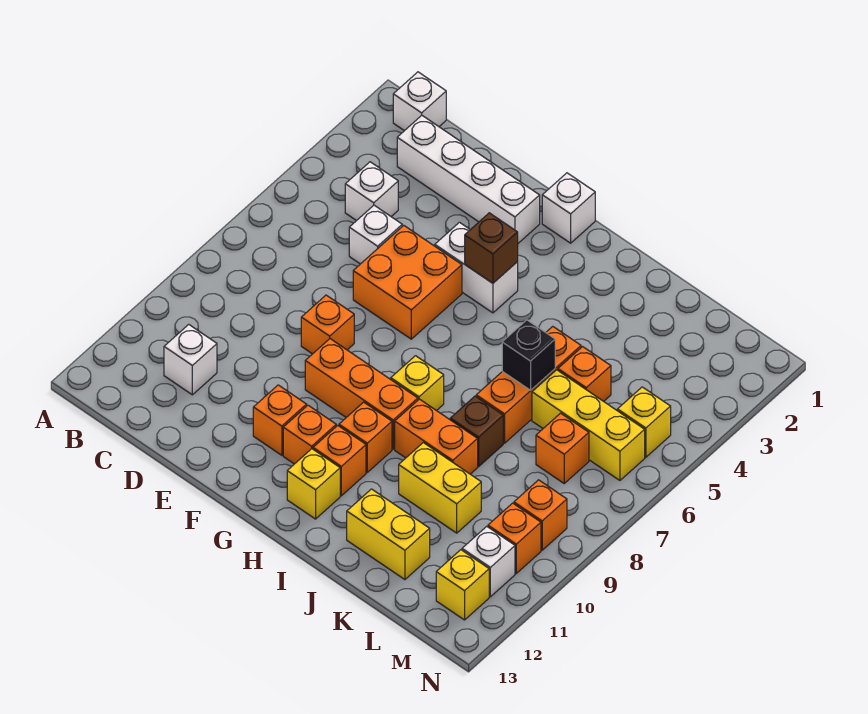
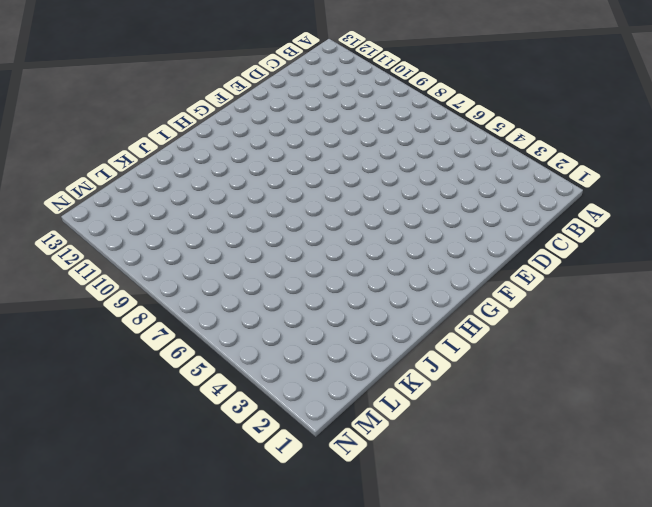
none -> white 1x1 brick [393,72,446,131]
none -> white 1x4 brick [397,115,540,243]
none -> white 1x1 brick [345,162,398,221]
none -> white 1x1 brick [164,325,217,395]

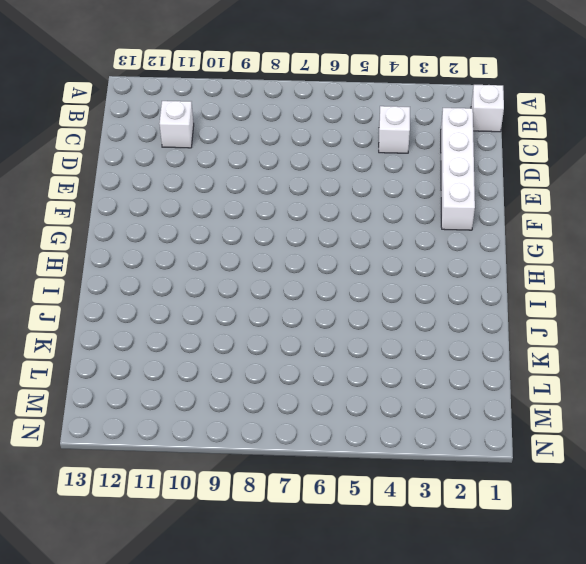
none -> white 1x1 brick [349,205,402,264]
none -> orange 2x2 brick [353,225,462,339]
none -> orange 1x1 brick [301,295,354,354]
none -> white 1x2 brick [435,222,518,313]

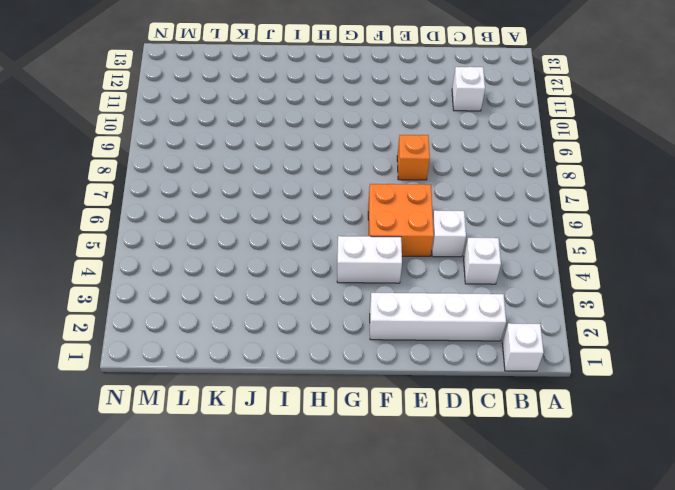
none -> orange 1x3 brick [305,339,418,449]
none -> orange 1x1 brick [253,385,307,455]
none -> white 1x1 brick [542,173,595,243]
none -> orange 1x1 brick [283,405,336,464]

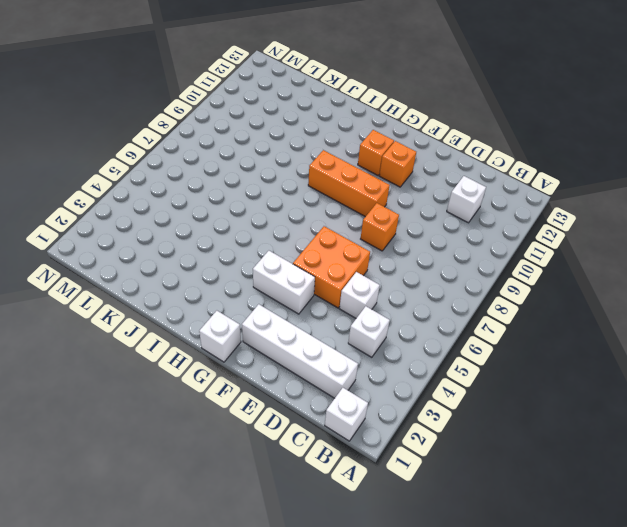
none -> yellow 1x1 brick [391,356,444,411]
none -> orange 1x1 brick [339,402,392,472]
none -> orange 1x1 brick [313,425,366,496]
none -> yellow 1x1 brick [287,449,340,519]

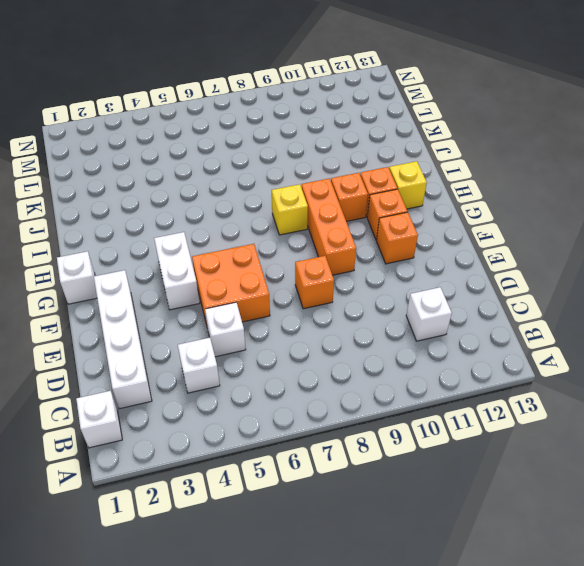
none -> orange 1x2 brick [395,399,478,474]
none -> orange 1x3 brick [476,326,581,443]
none -> brown 1x1 brick [450,396,503,466]
none -> yellow 1x2 brick [399,443,481,533]

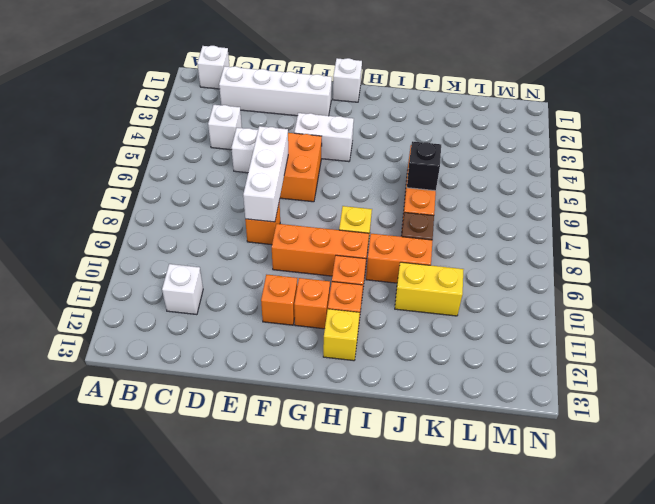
white 1x3 brick [243,126,288,222] -> none
none -> yellow 1x2 brick [347,489,430,580]
none -> orange 1x1 brick [558,347,611,401]
none -> yellow 1x3 brick [532,370,645,480]
none -> orange 1x1 brick [536,413,589,483]

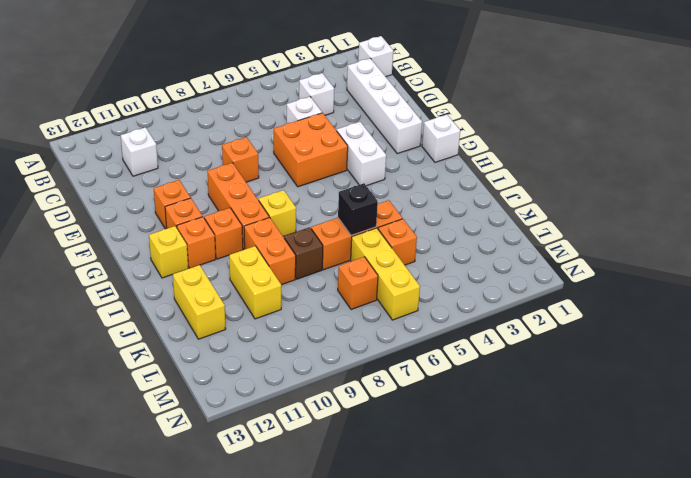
none -> yellow 1x1 brick [617,387,671,457]
none -> orange 1x1 brick [514,480,567,550]
none -> orange 1x1 brick [488,503,541,573]
none -> white 1x1 brick [462,526,515,597]

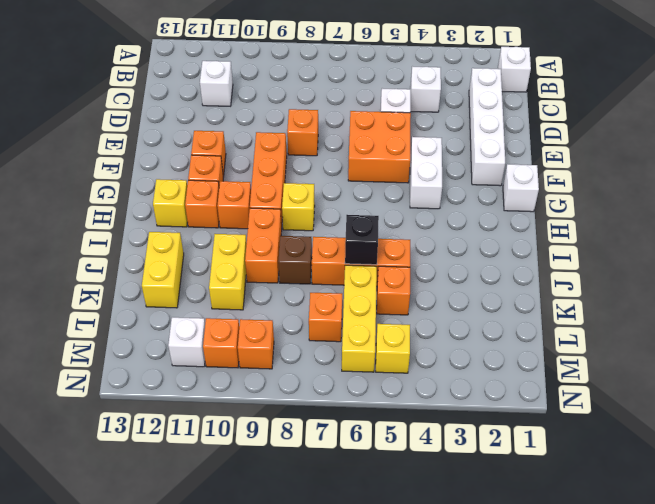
none -> yellow 1x1 brick [436,550,489,620]
none -> brown 1x1 brick [465,213,518,283]

